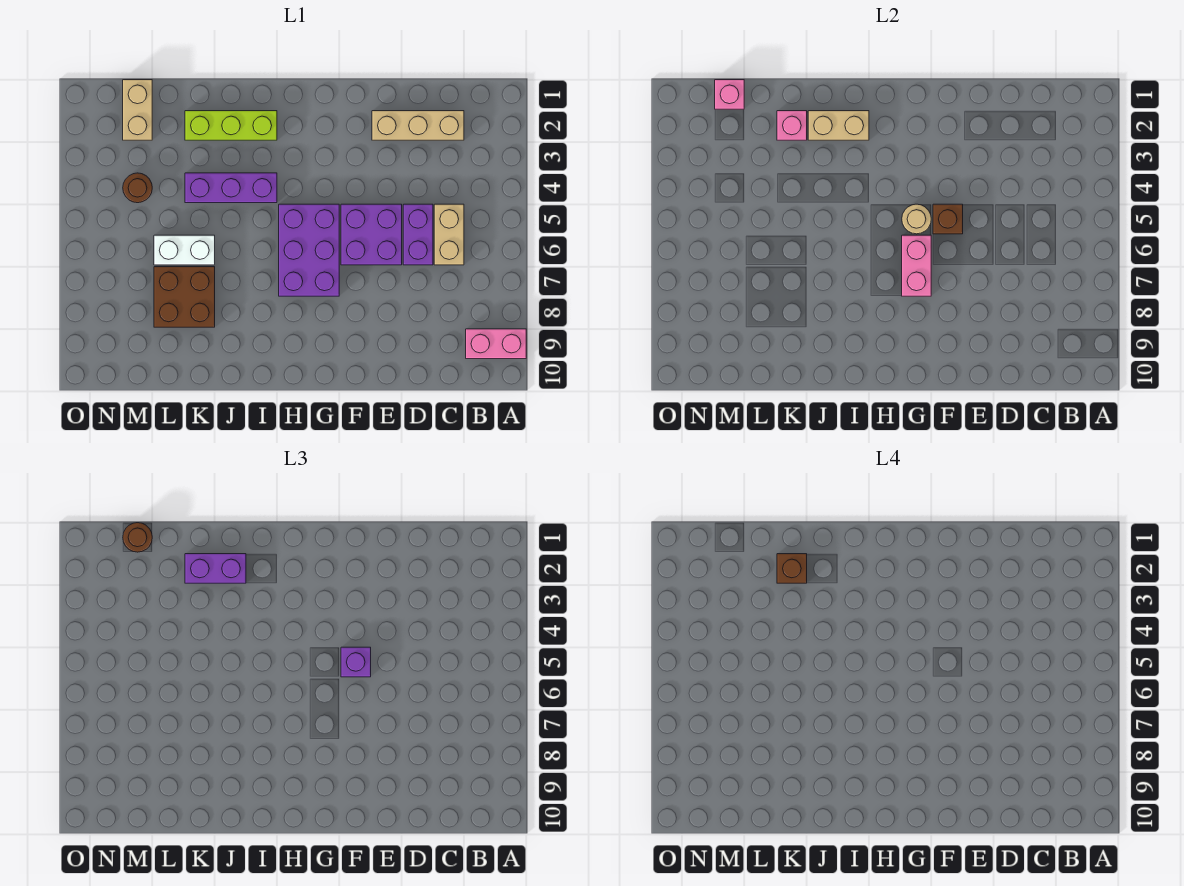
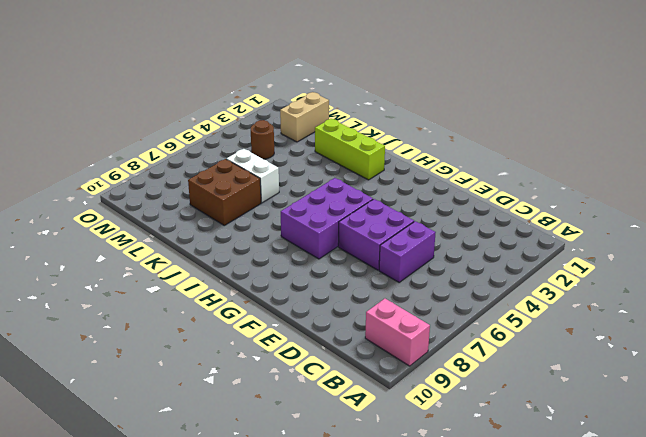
none -> tan 1x3 brick [372,111,464,140]
none -> tan 1x2 brick [434,204,464,265]
none -> purple 1x3 brick [185,173,277,203]

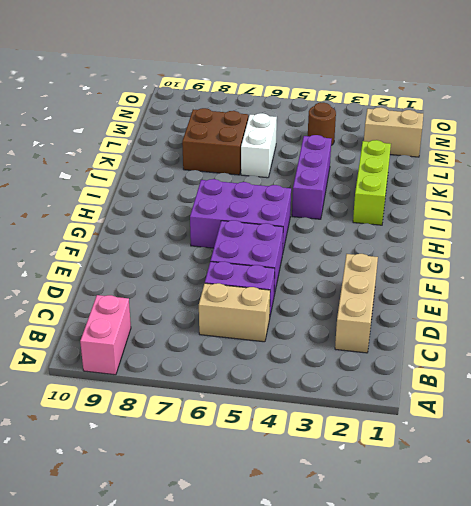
none -> brown 1x1 brick [933,204,963,234]
none -> tan 1x1 round brick [902,204,931,234]
none -> pink 1x2 brick [902,235,931,296]

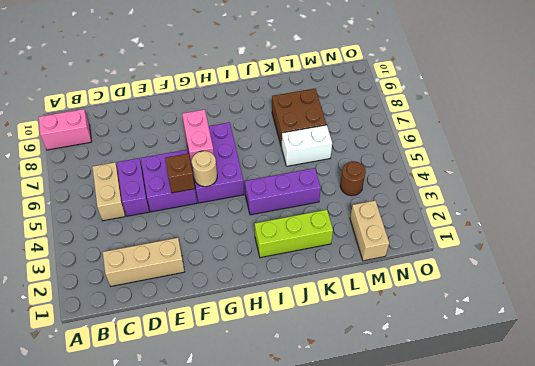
none -> tan 1x2 brick [808,111,869,140]
none -> pink 1x1 brick [777,111,807,140]
none -> pink 1x1 brick [715,80,744,109]

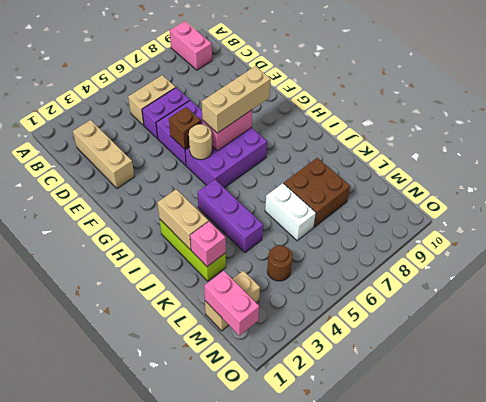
tan 1x3 brick [202,66,271,133] -> none
pink 1x2 brick [204,271,259,336] -> pink 1x1 brick [715,80,744,109]
none -> purple 1x1 brick [341,647,371,677]
none -> purple 1x2 brick [185,554,246,583]
none -> brown 1x1 round brick [123,523,152,552]

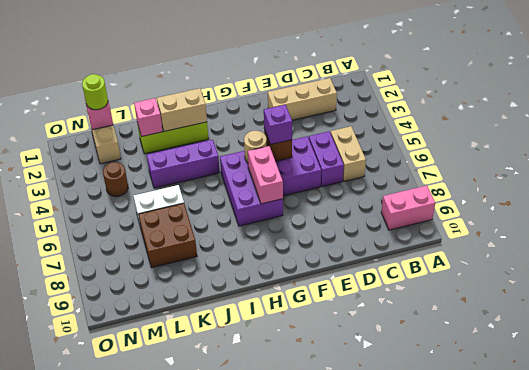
lime 1x1 round brick [82,74,108,110] -> brown 1x1 round brick [123,523,152,552]
none -> purple 1x2 brick [185,554,246,583]
none -> brown 1x1 brick [777,554,807,583]

